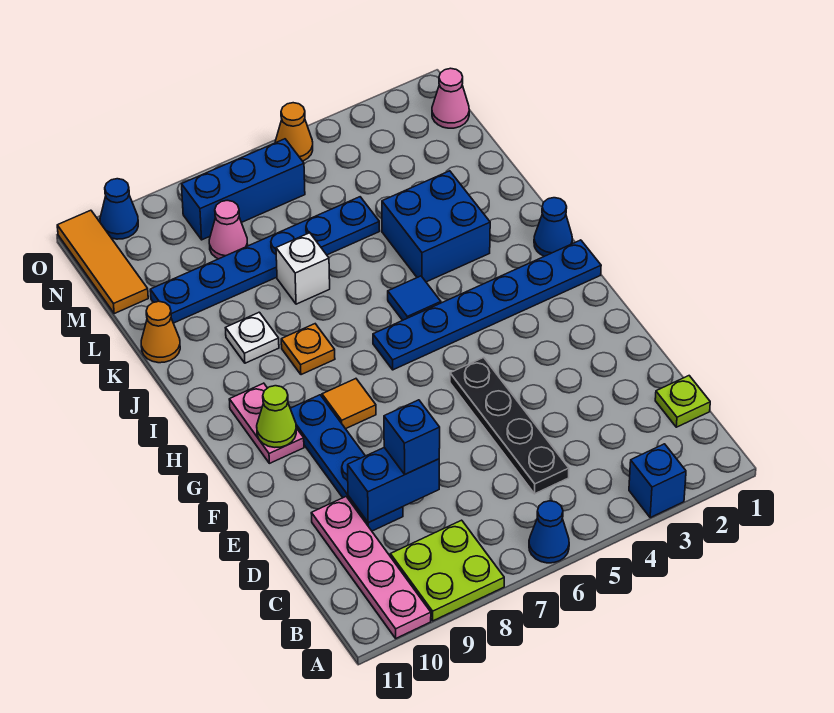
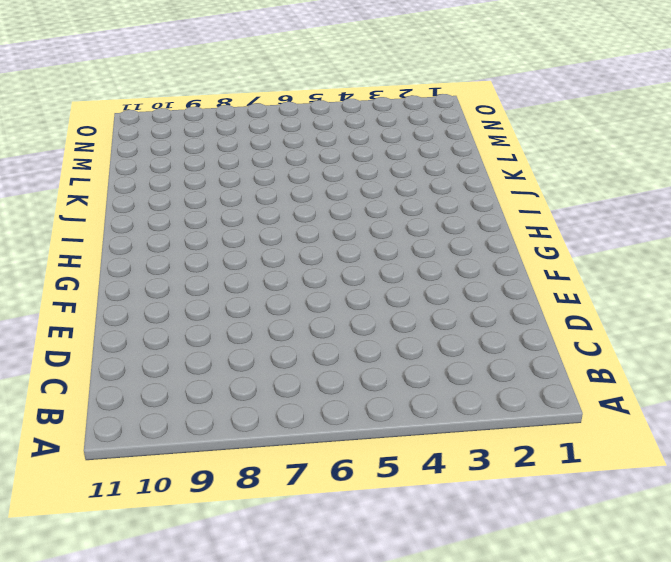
none -> blue 1x1 brick [629,444,686,517]
none -> blue 1x1 cone [529,501,569,563]
none -> lime 2x2 plate [390,520,504,621]

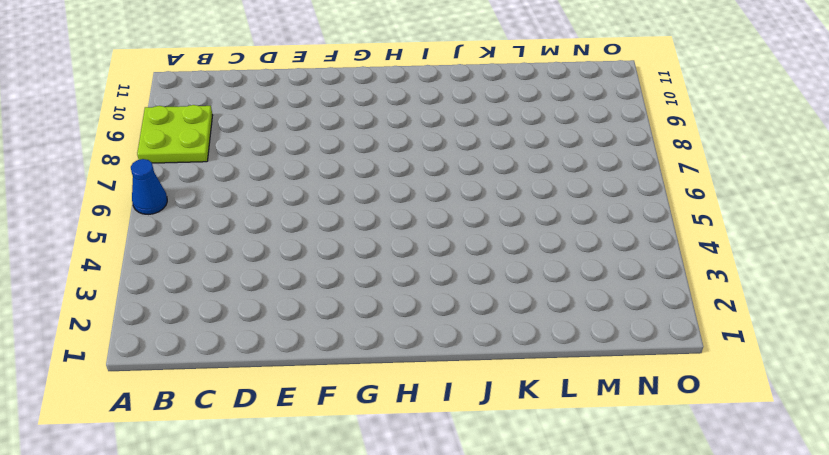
none -> blue 1x1 brick [629,444,686,517]
none -> pink 1x4 plate [311,497,431,638]
none -> lime 1x1 plate [655,376,710,427]

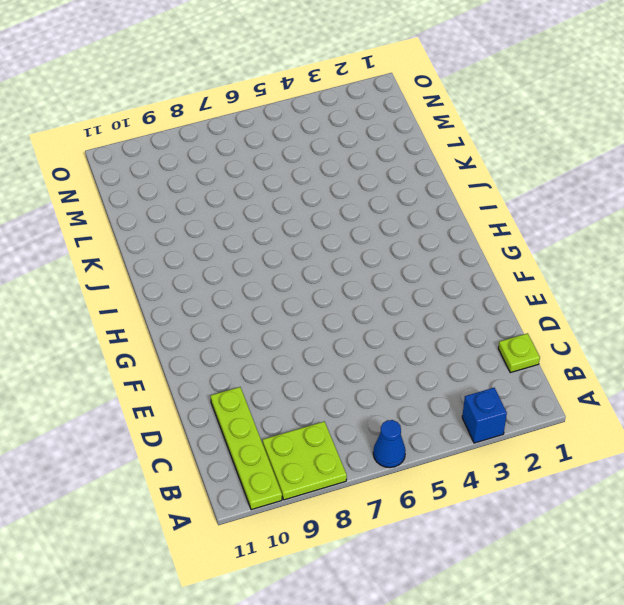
lime 1x4 plate [211,387,282,510] -> pink 1x4 plate [311,497,431,638]
none -> black 1x4 plate [450,357,569,494]
none -> blue 1x4 plate [290,395,403,531]
none -> orange 1x1 tile [322,379,376,429]

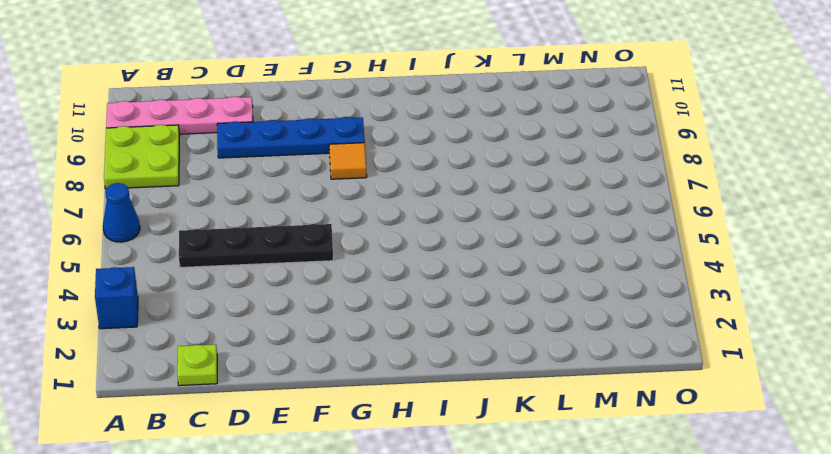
none -> pink 1x2 plate [229,383,304,463]
none -> blue 1x6 plate [373,240,601,370]
none -> blue 1x1 cone [534,198,572,256]

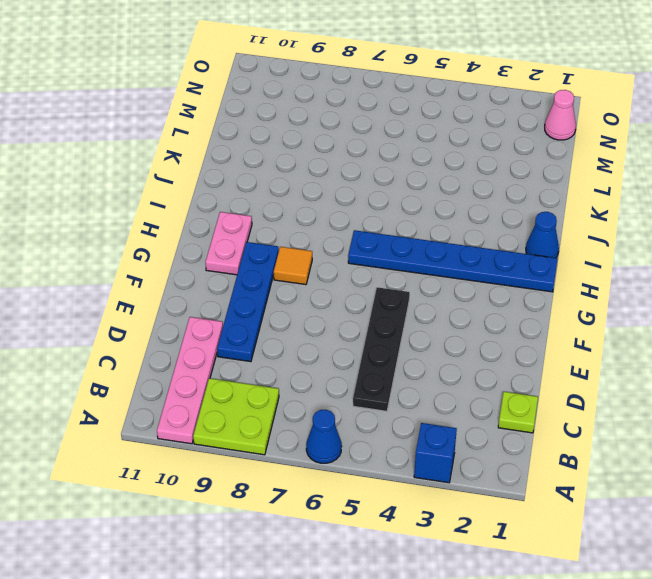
none -> blue 1x1 tile [388,276,441,320]
none -> orange 1x1 plate [281,324,335,375]
none -> blue 2x2 brick [382,171,490,282]

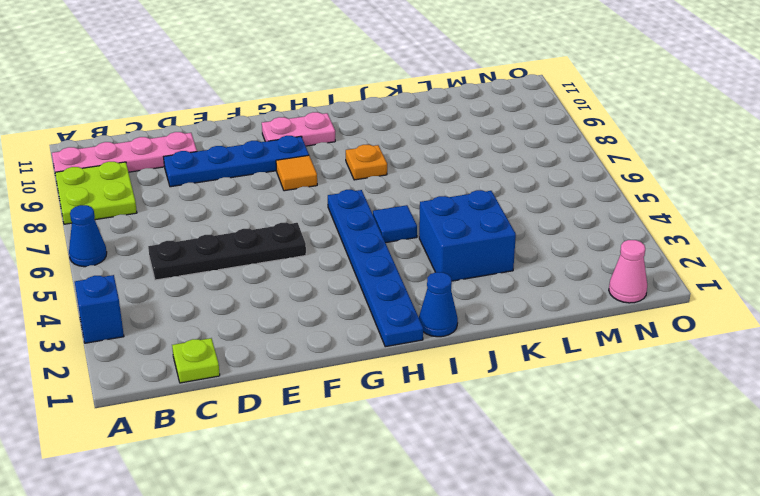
none -> white 1x1 plate [226,312,279,363]
none -> white 1x1 brick [276,233,330,304]
none -> orange 1x1 cone [141,301,180,363]

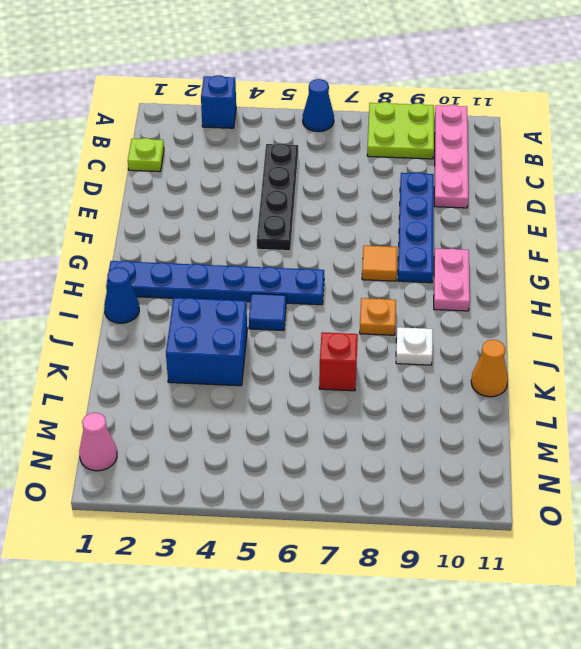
red 1x1 brick [319,332,358,391] -> white 1x1 brick [276,233,330,304]
none -> blue 1x6 plate [150,197,380,323]
none -> pink 1x1 cone [209,200,248,259]
none -> orange 1x3 tile [57,210,148,313]

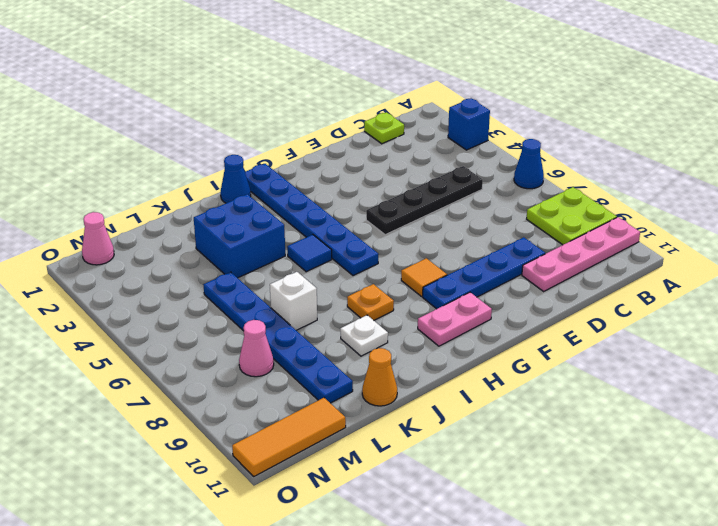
none -> blue 1x3 brick [182,139,305,240]
none -> orange 1x1 cone [275,103,313,161]
none -> blue 1x1 cone [100,179,138,239]

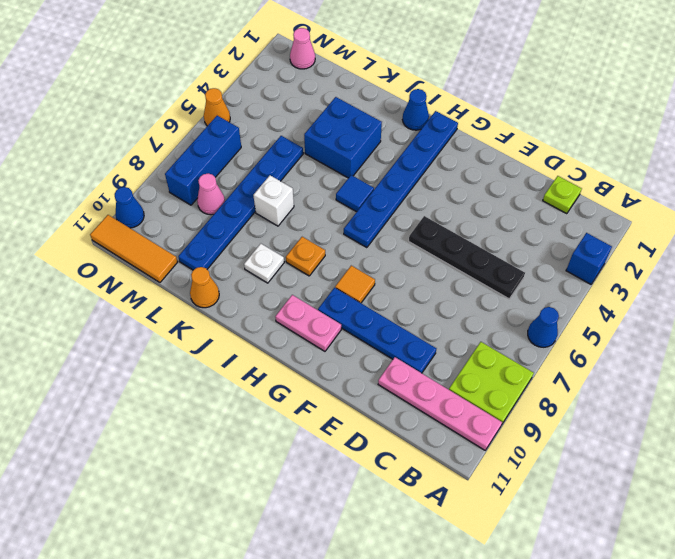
none -> blue 1x2 brick [348,448,439,523]
none -> lime 1x1 cone [257,386,296,447]
none -> blue 1x1 brick [384,400,440,474]

